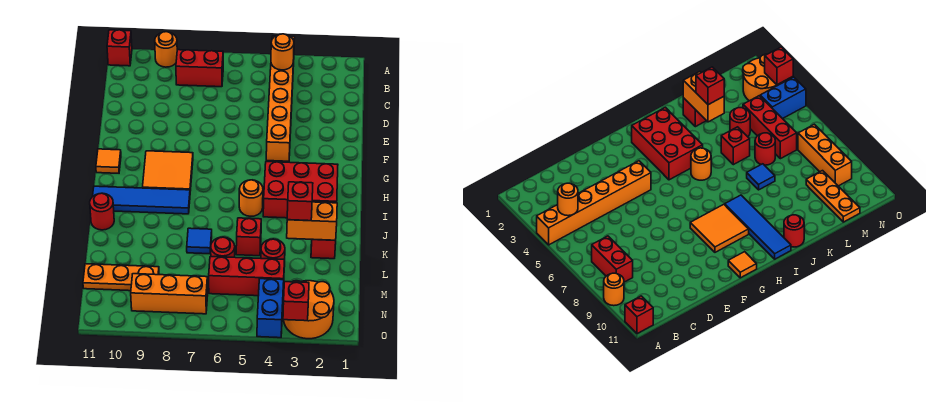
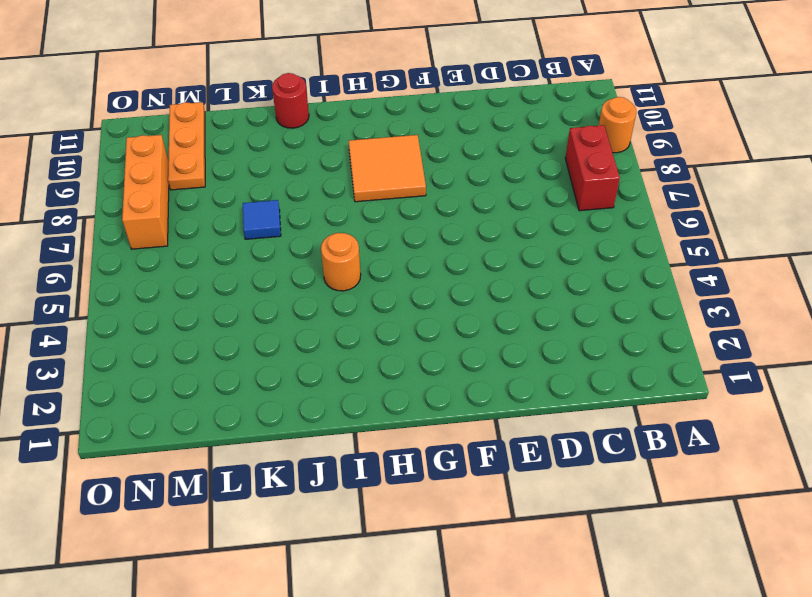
none -> orange 1x6 brick [266,36,295,161]
none -> red 1x1 brick [107,30,132,66]
none -> orange 1x1 tile [96,149,121,173]

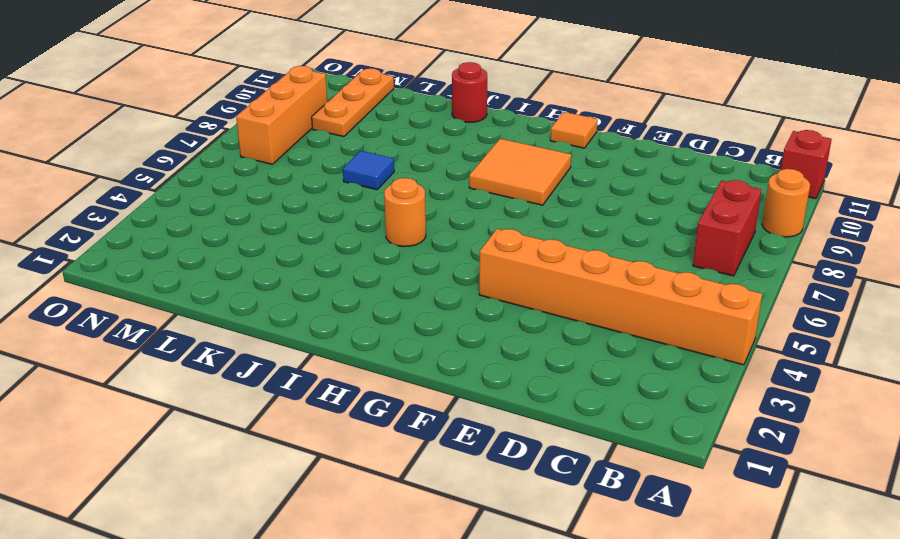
none -> red 2x3 brick [263,162,338,218]
none -> blue 1x4 tile [93,186,190,214]
none -> red 1x1 brick [311,239,336,259]

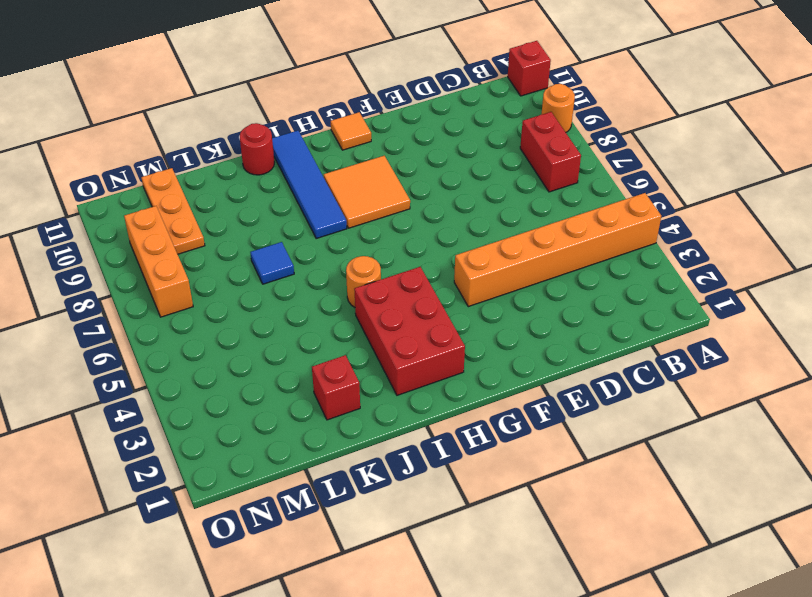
none -> red 1x1 brick [236,218,261,256]
none -> red 1x1 round brick [261,239,285,267]
none -> red 1x1 round brick [211,237,235,257]

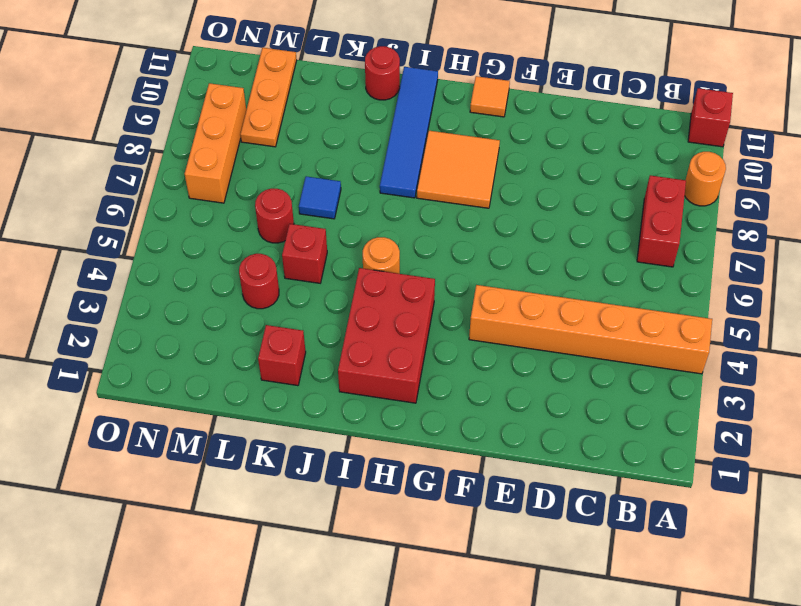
none -> red 1x3 brick [209,257,285,296]
none -> orange 2x2 round brick [284,281,334,339]
none -> blue 1x2 brick [257,279,284,338]

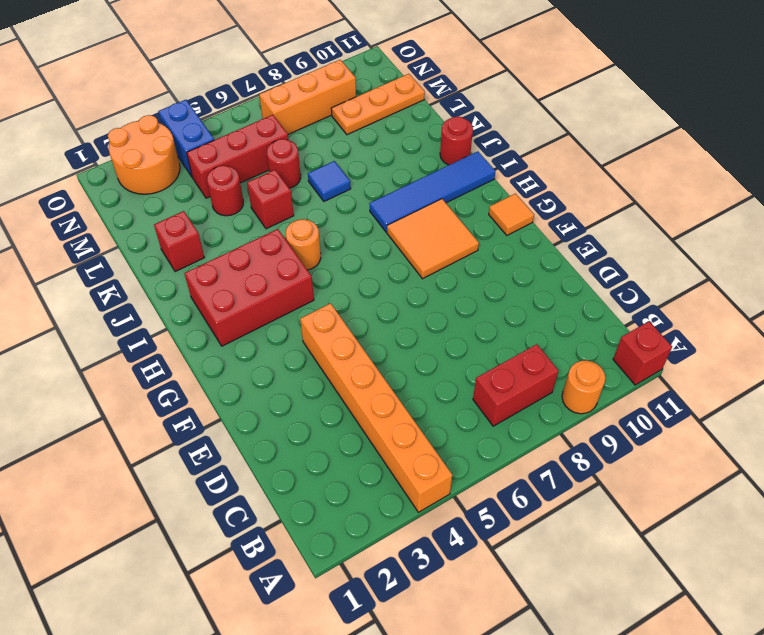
none -> orange 1x1 round brick [271,34,294,70]
none -> orange 1x2 brick [287,202,337,240]
none -> red 1x1 brick [283,282,309,321]

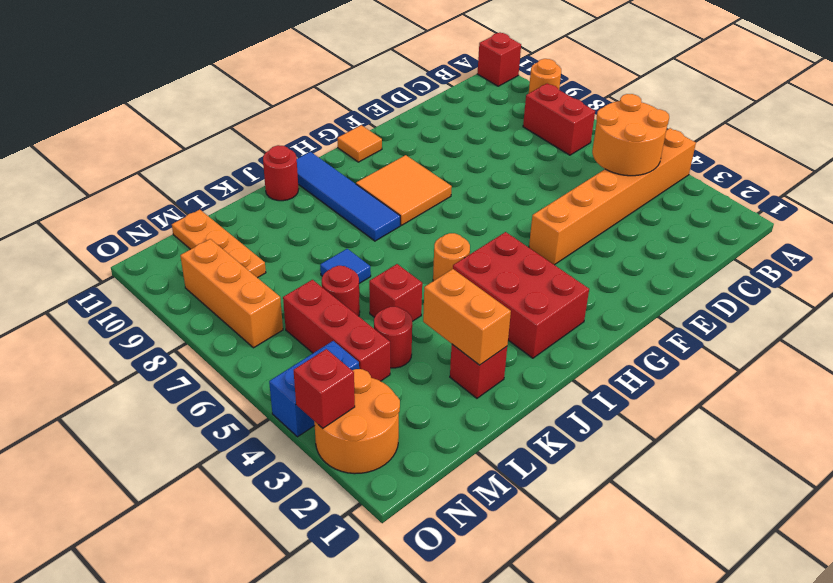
orange 2x2 round brick [592,94,669,176] -> orange 1x1 round brick [271,34,294,70]
none -> red 1x1 brick [287,182,313,221]

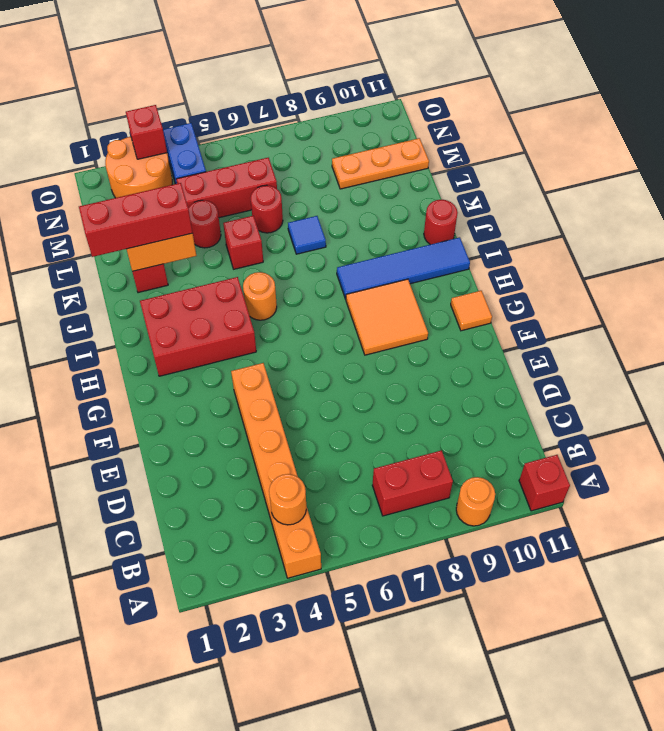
red 1x3 brick [79,183,193,257] -> red 1x1 brick [287,182,313,221]
none -> orange 1x3 brick [131,274,208,314]

